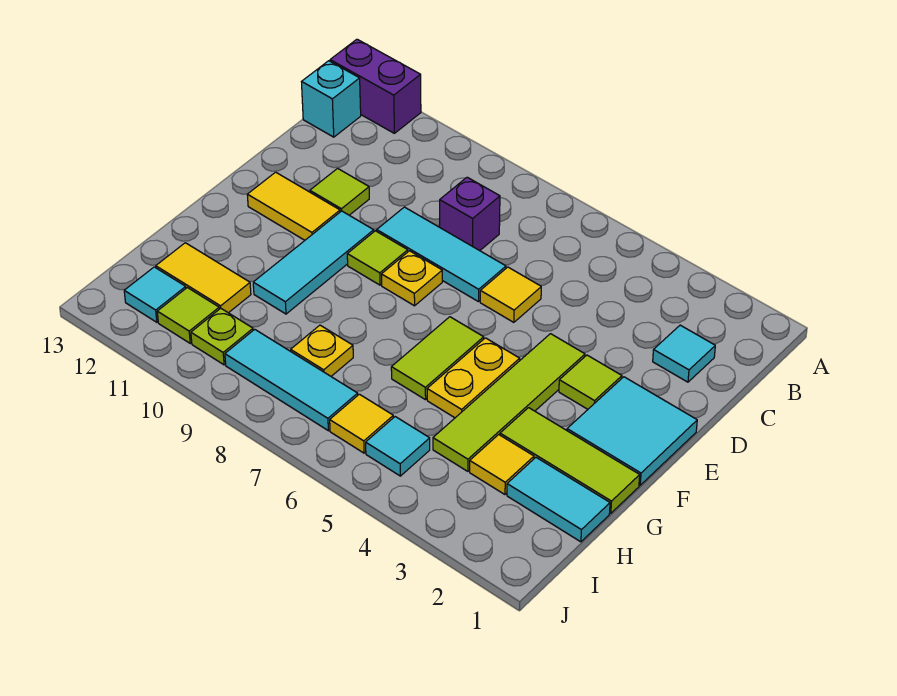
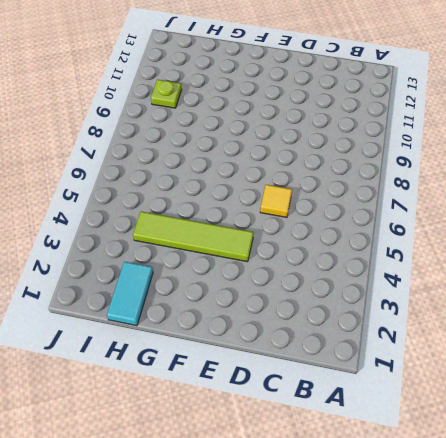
none -> purple 1x2 brick [330,39,421,133]
none -> cyan 1x1 brick [302,61,361,137]
none -> cyan 1x1 tile [653,325,715,382]

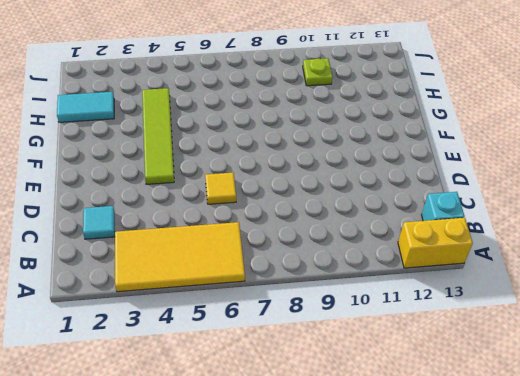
yellow 2x4 tile [115,222,245,292] -> none
yellow 1x2 brick [398,218,473,268] -> purple 1x2 brick [330,39,421,133]
none -> purple 1x1 brick [440,177,500,251]
none -> cyan 1x3 tile [377,207,506,302]
none -> lime 1x1 tile [310,168,369,215]

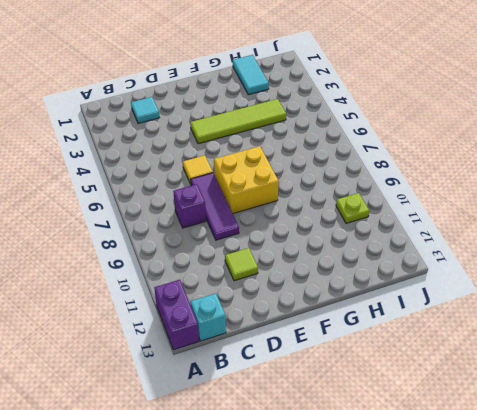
purple 1x3 tile [191,173,239,240] -> cyan 1x3 tile [377,207,506,302]
yellow 2x2 brick [214,146,279,213] -> yellow 1x1 plate [382,251,442,306]
none -> cyan 2x2 tile [567,377,697,485]
none -> lime 1x1 tile [559,355,622,409]
none -> lime 1x1 tile [347,231,408,285]

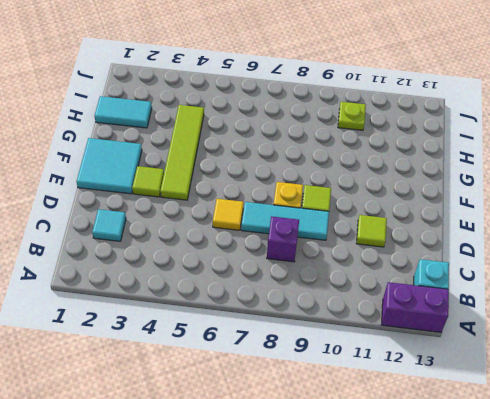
none -> cyan 1x3 tile [253,211,374,314]
none -> yellow 1x2 tile [247,172,340,240]
none -> yellow 1x2 plate [427,338,520,418]

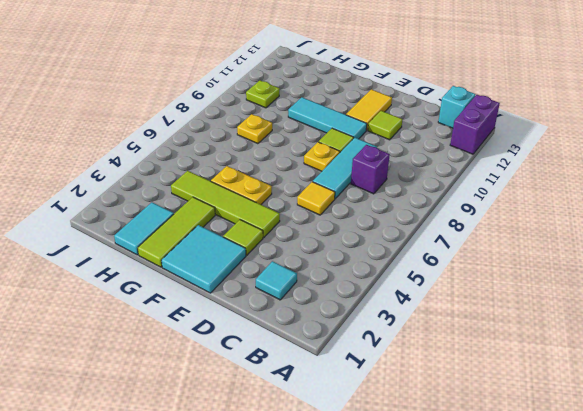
none -> lime 1x2 tile [391,317,484,400]
none -> yellow 1x1 tile [470,435,534,494]
none -> yellow 1x2 tile [156,243,251,313]

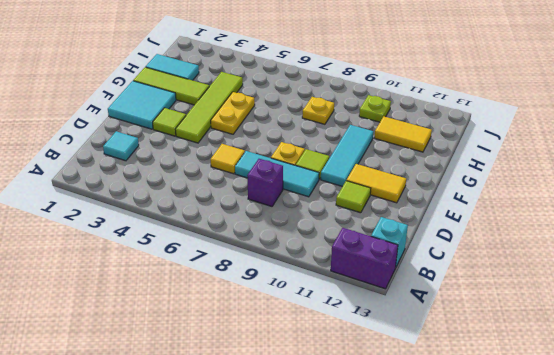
none -> lime 1x2 tile [391,317,484,400]
none -> yellow 1x1 tile [470,435,534,494]
none -> cyan 1x1 tile [366,417,430,476]

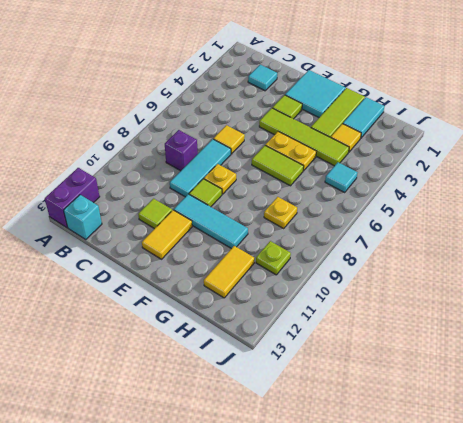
none -> yellow 1x1 tile [330,394,393,453]
none -> cyan 1x3 tile [225,329,358,431]
none -> lime 1x1 tile [157,288,219,343]

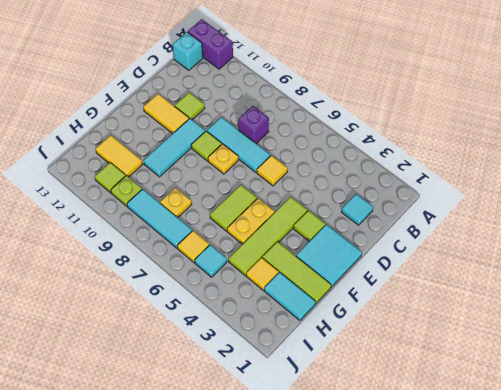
none -> cyan 1x1 tile [124,267,186,322]

